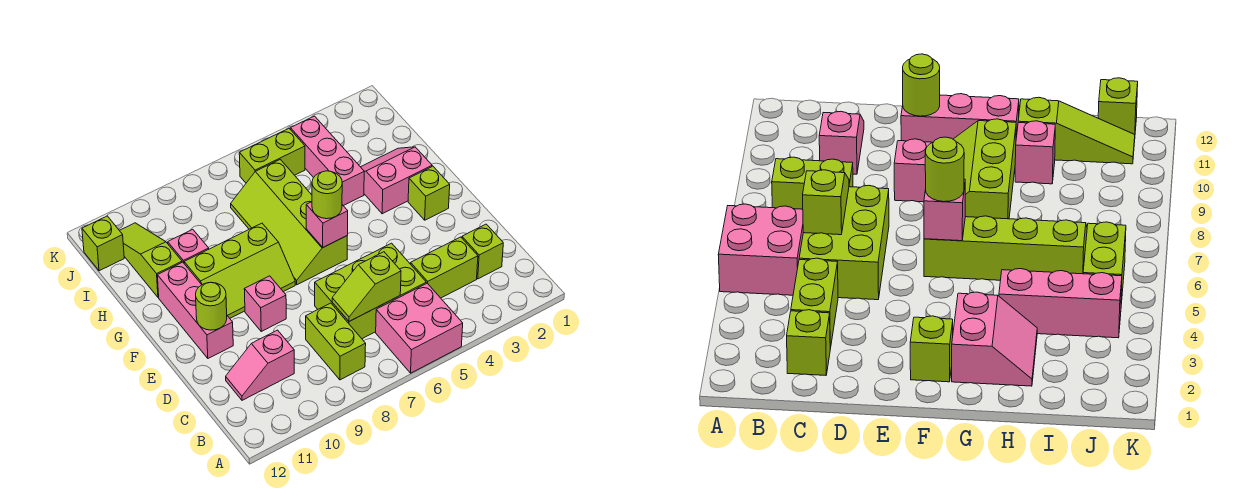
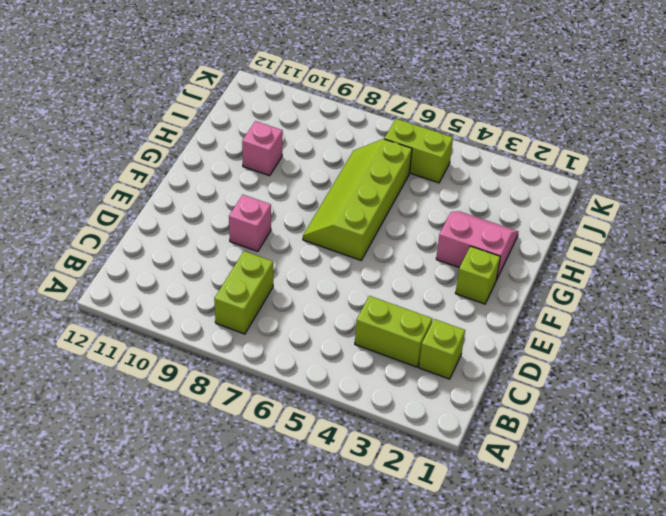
none -> pink 2x2 brick [376,283,463,373]
none -> lime 2x3 brick [315,243,426,339]
none -> pink 1x2 slope [226,330,294,400]

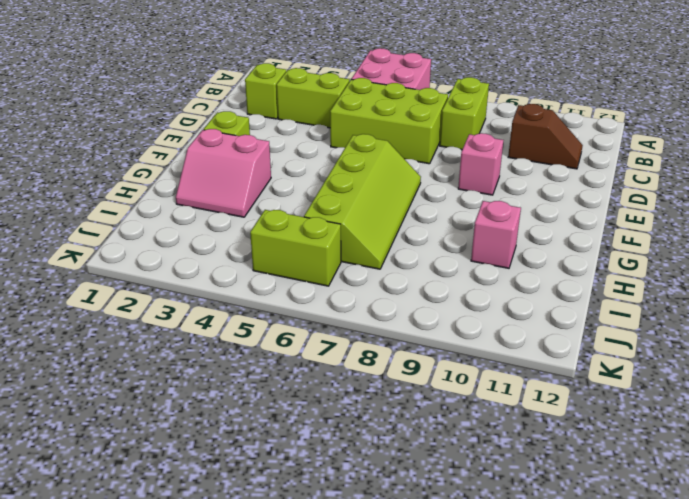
brown 1x2 slope [508,104,583,169] -> pink 1x2 slope [226,330,294,400]
none -> pink 1x3 brick [157,262,233,358]
none -> lime 2x3 slope [184,223,295,318]
none -> pink 1x3 brick [290,116,364,206]

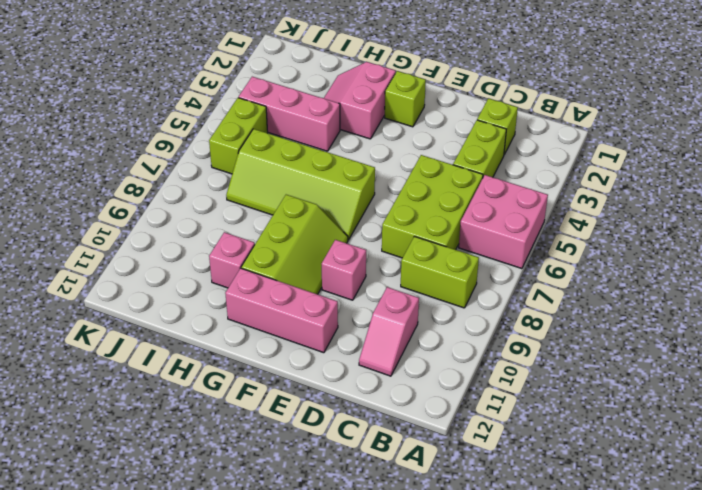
none -> lime 1x3 slope [119,223,182,297]
none -> lime 1x1 brick [82,216,124,271]
none -> lime 1x2 slope [332,252,401,321]

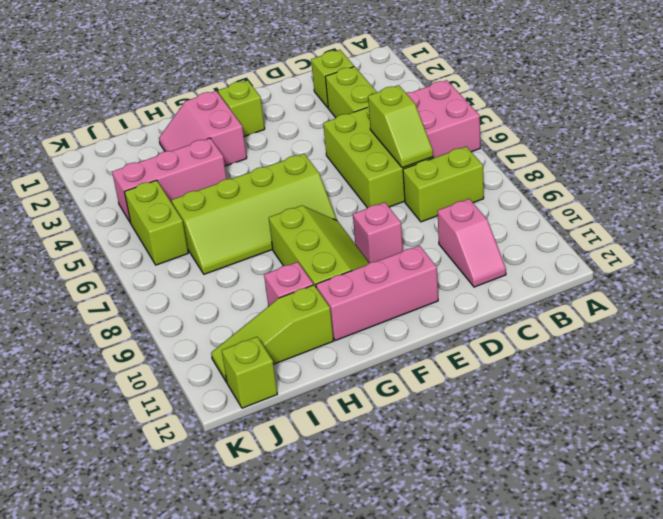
none -> lime 1x1 round brick [196,282,227,330]
none -> pink 1x1 brick [306,202,348,247]
none -> lime 1x1 round brick [312,171,342,219]

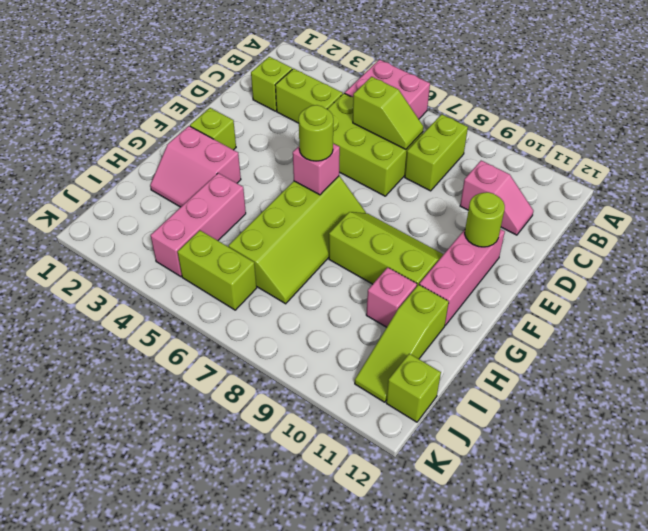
none -> pink 1x1 brick [244,276,286,331]

